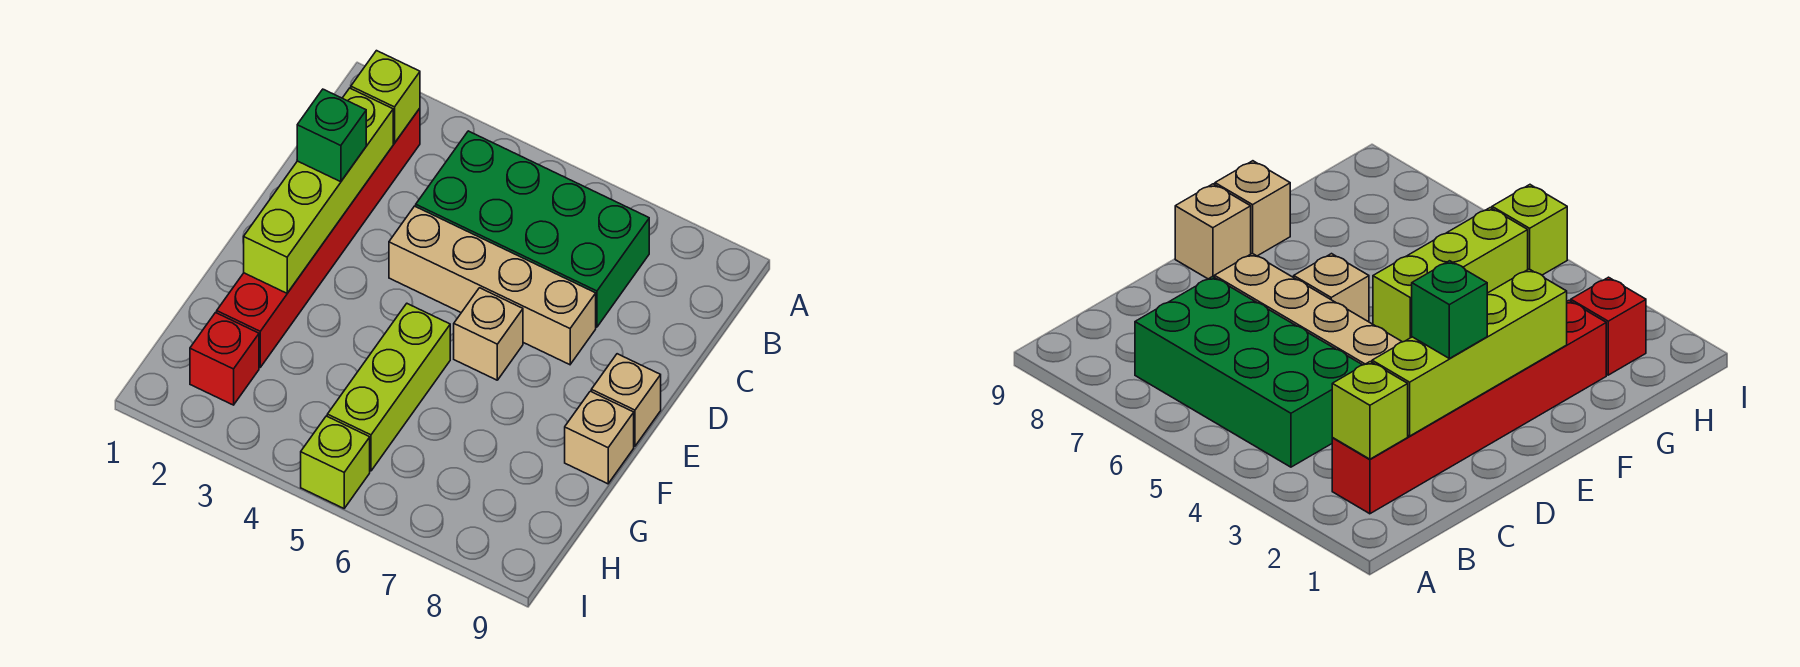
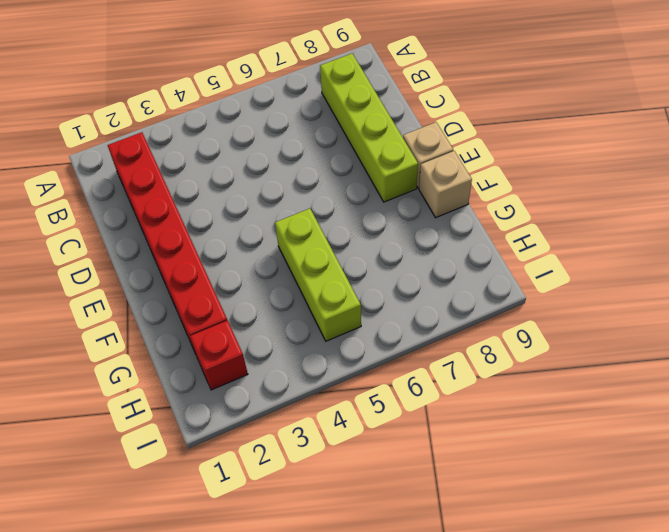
lime 1x4 brick [320,53,418,202] -> lime 1x4 brick moved to [244,88,393,293]
none -> green 2x4 brick [416,131,649,327]
none -> tan 1x4 brick [389,206,596,365]
none -> tan 1x1 brick [454,288,523,380]

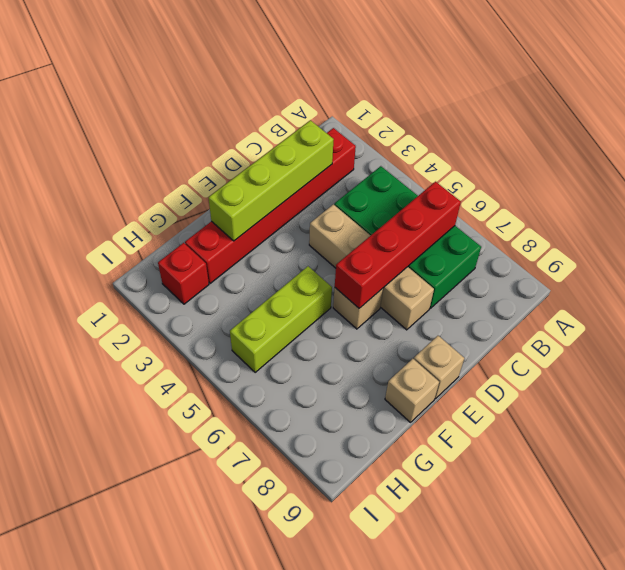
red 1x4 brick [335,182,461,308] -> none
none -> lime 1x1 brick [301,416,370,508]
none -> lime 1x1 brick [351,51,420,143]
none -> green 1x1 brick [297,89,366,182]

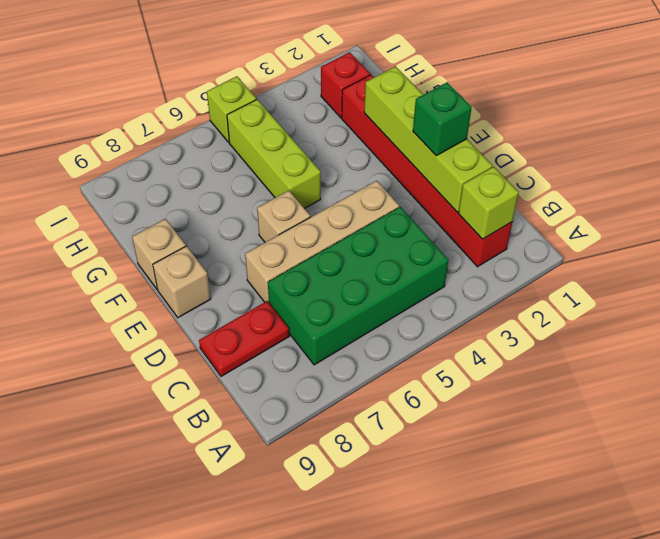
red 1x2 plate [199,301,289,376] -> none

